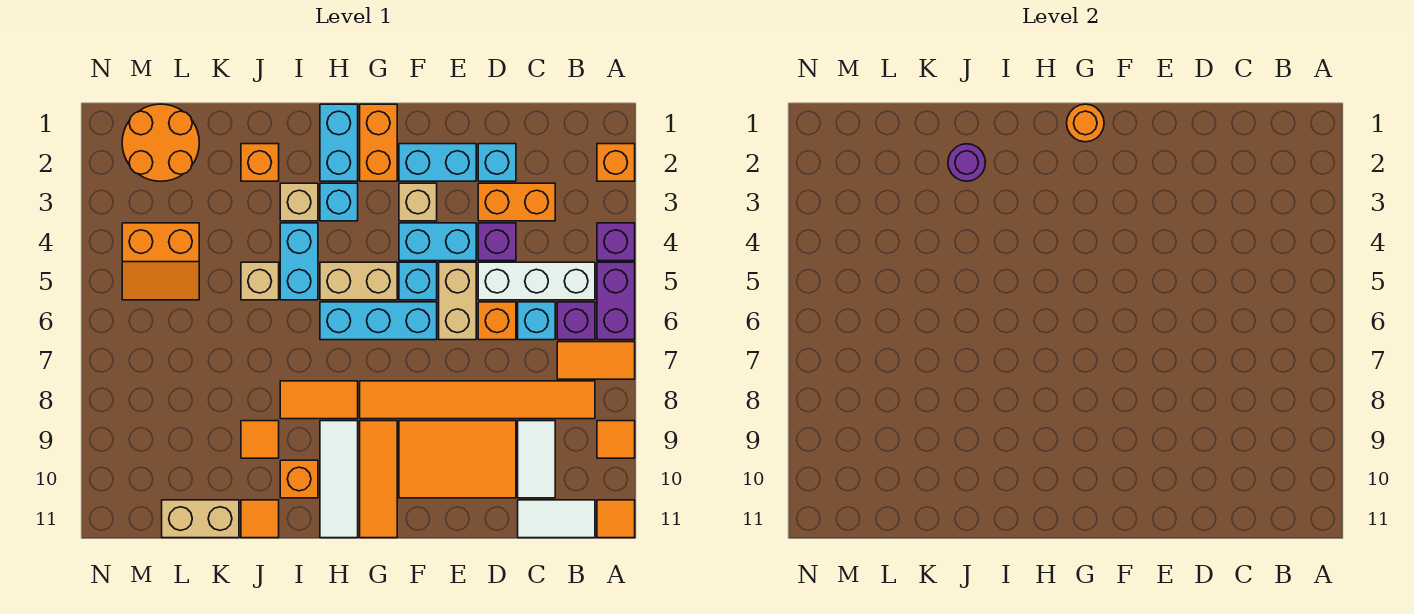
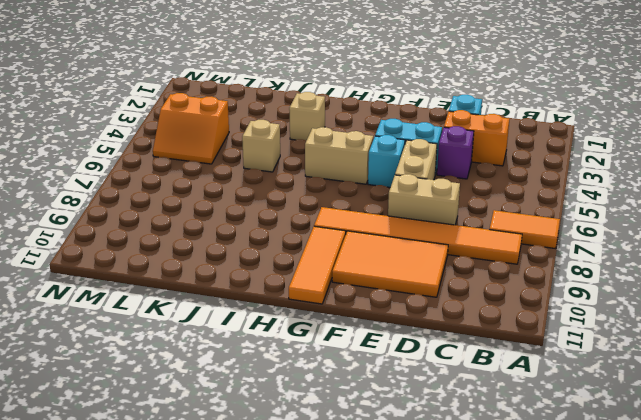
tan 1x2 brick [388,174,460,225] -> tan 1x2 brick moved to [162,500,239,538]
none -> orange 1x1 brick [597,144,635,181]
none -> purple 1x1 brick [597,223,635,261]
none -> purple 1x2 brick [597,262,635,340]
none -> orange 1x1 tile [597,421,635,458]

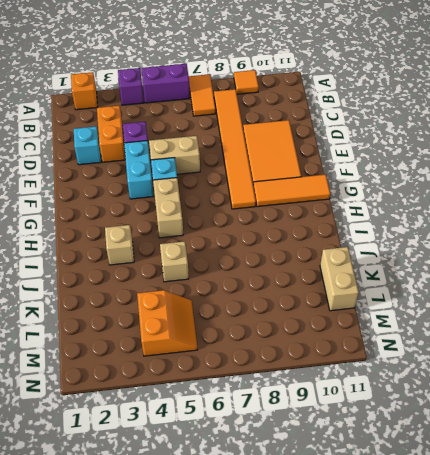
none -> orange 1x1 tile [597,500,635,538]
none -> white 1x3 brick [478,262,595,300]
none -> purple 1x1 brick [557,302,595,340]
none -> white 1x2 tile [518,500,595,538]

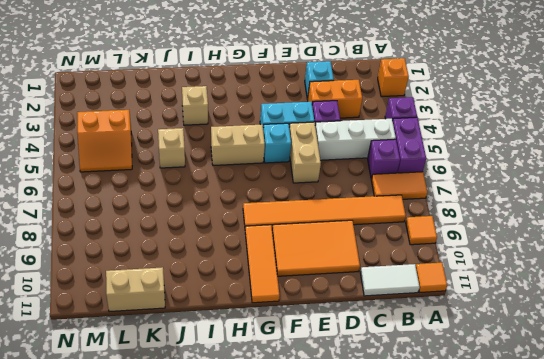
none -> cyan 1x1 brick [518,302,555,340]
none -> white 1x2 tile [518,421,555,498]
none -> orange 1x1 brick [478,302,516,340]
none -> cyan 1x2 brick [399,144,476,181]

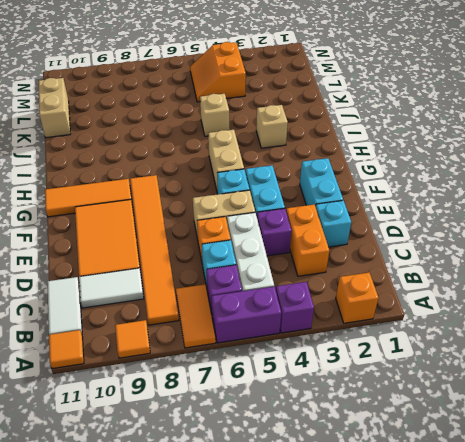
none -> tan 1x1 brick [399,183,437,221]
none -> cyan 1x3 brick [320,302,437,340]
none -> orange 1x2 brick [360,104,397,181]
none -> cyan 1x2 brick [320,104,358,181]

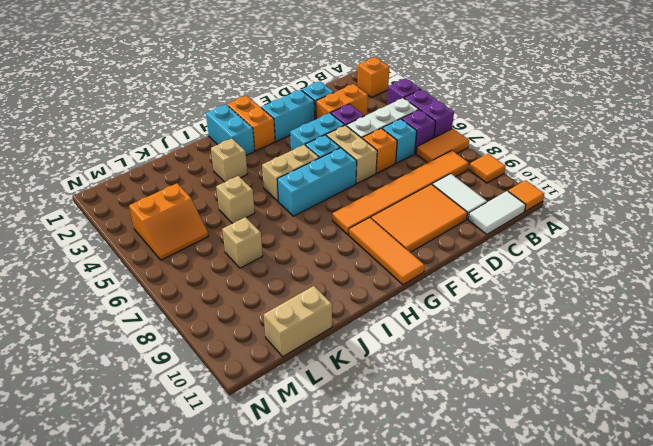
tan 1x1 brick [222,217,263,268] -> tan 1x1 brick moved to [399,183,437,221]
none -> cyan 1x1 brick [320,183,358,221]
none -> orange 1x2 tile [280,381,358,419]
none -> white 1x3 tile [320,421,358,538]
none -> cyan 1x2 brick [280,223,318,300]

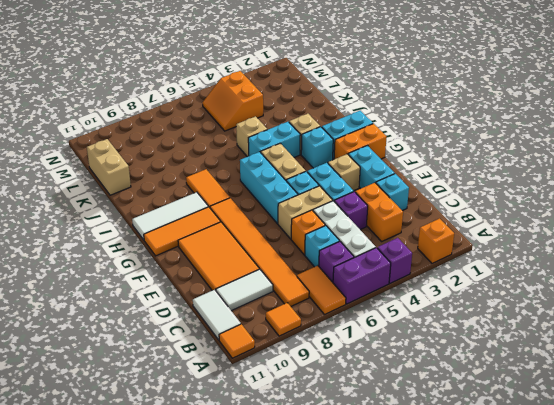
none -> orange 1x1 brick [280,460,318,498]
none -> orange 1x1 brick [241,144,279,181]
none -> orange 1x1 tile [241,421,279,458]
none -> orange 1x1 tile [241,500,279,538]

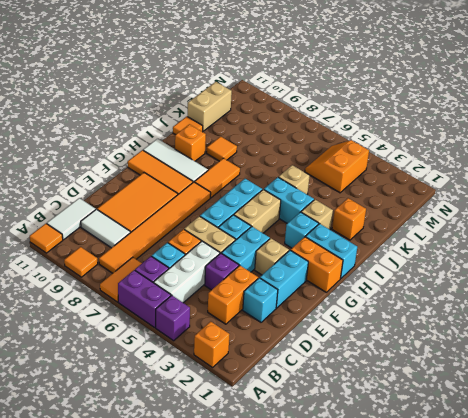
none -> orange 2x2 round brick [122,104,199,181]
none -> orange 1x1 round brick [1067,104,1104,142]
none -> purple 1x1 round brick [948,144,986,181]

